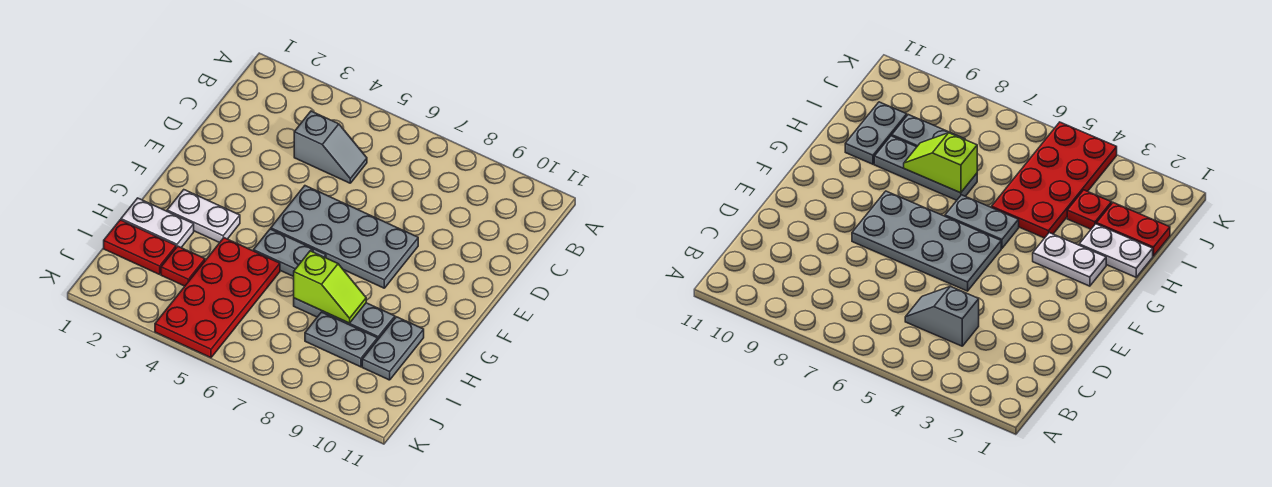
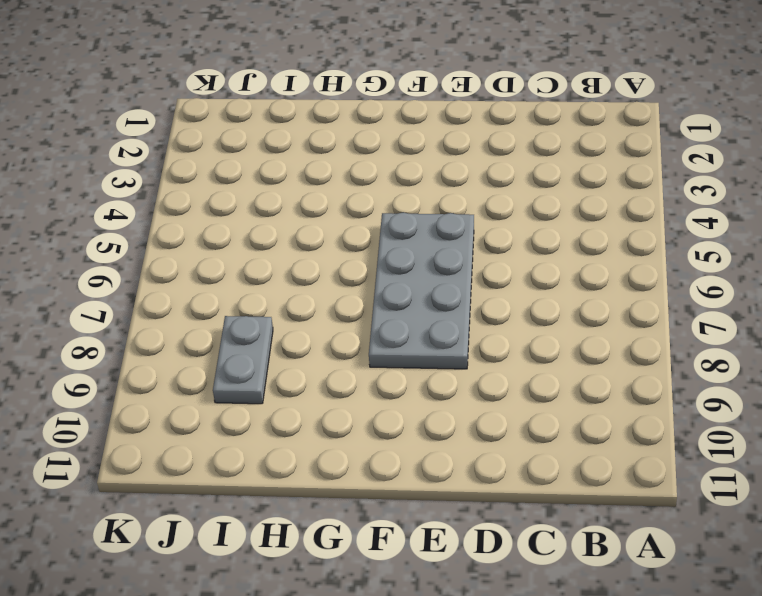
none -> grey 1x2 slope [294,111,367,183]
none -> white 1x2 plate [167,190,240,243]
none -> grey 1x2 plate [253,229,326,277]

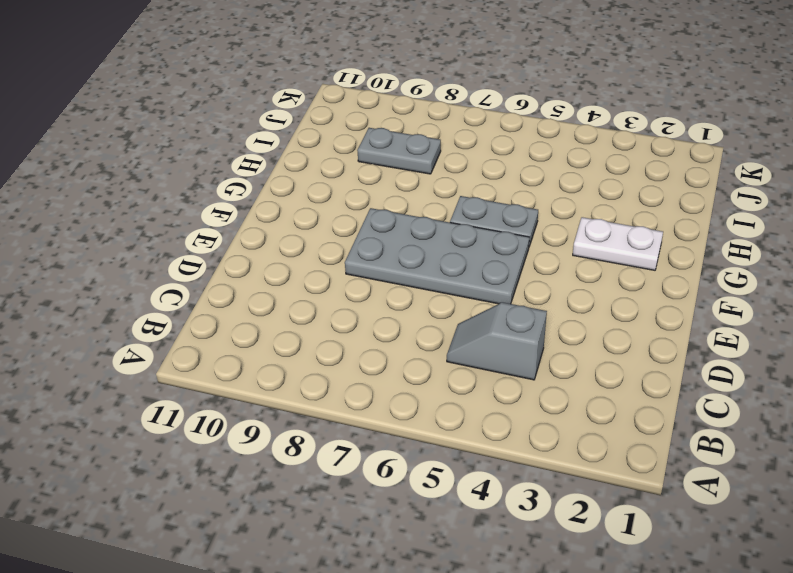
none -> white 1x2 plate [121,198,194,247]
none -> red 2x4 plate [155,238,280,358]
none -> grey 1x3 plate [294,298,395,339]

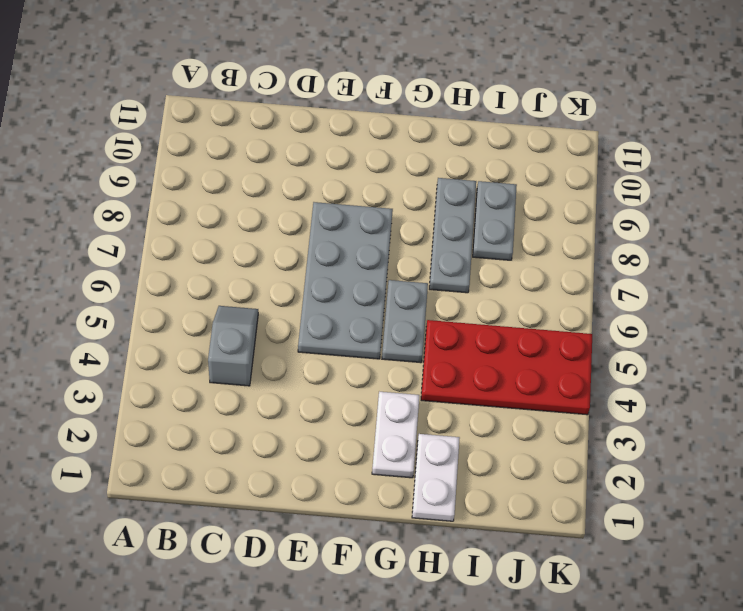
none -> grey 1x2 plate [362,317,424,380]
none -> red 1x2 plate [104,220,176,274]
none -> red 1x1 plate [161,246,205,286]

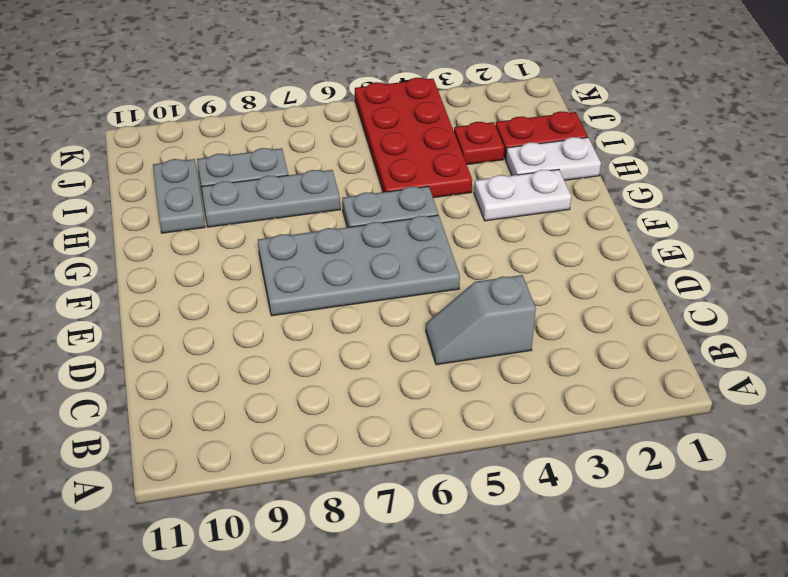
none -> lime 1x2 slope [294,251,366,323]

